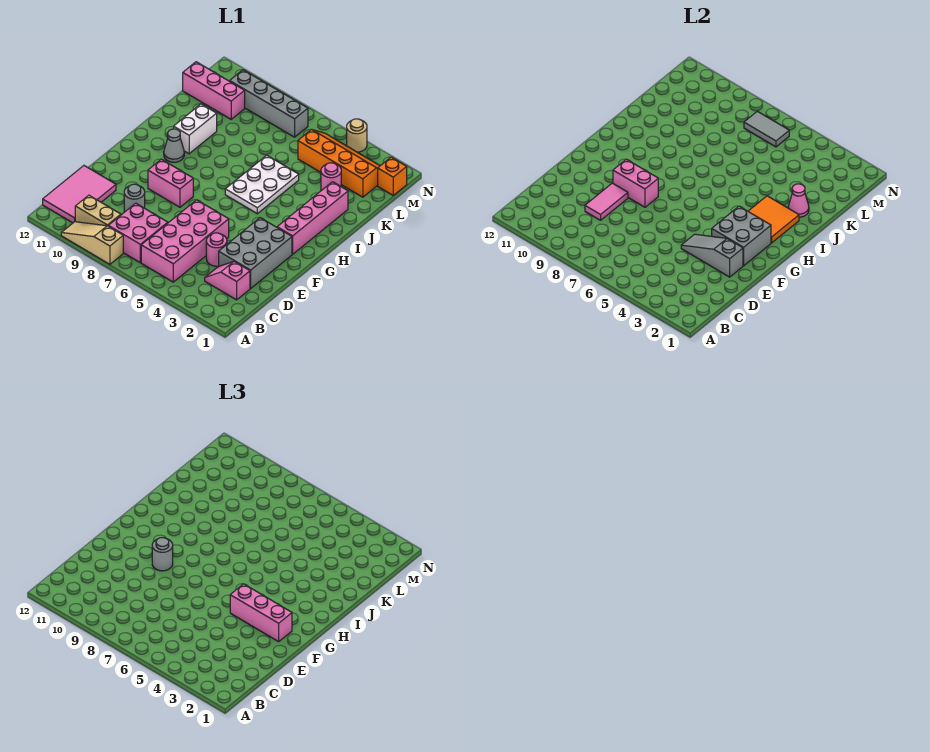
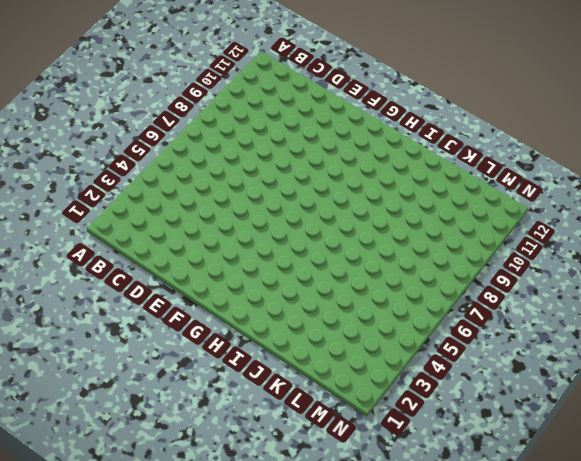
none -> tan 1x3 slope [61,222,123,264]
none -> pink 2x4 brick [141,200,229,282]
none -> pink 2x2 brick [109,203,168,263]

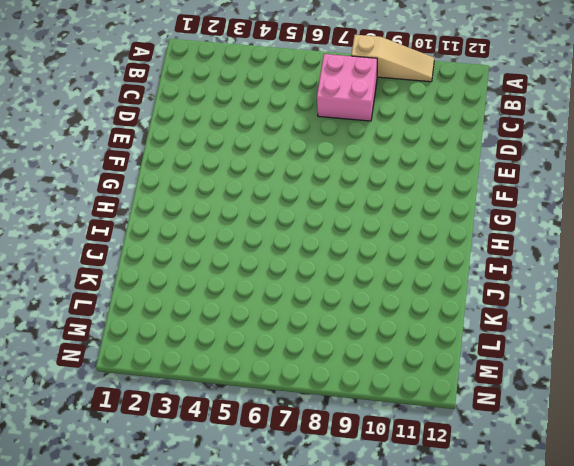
none -> pink 2x4 brick [141,200,229,282]
none -> tan 1x2 brick [75,195,121,226]
none -> pink 2x3 tile [43,166,116,223]

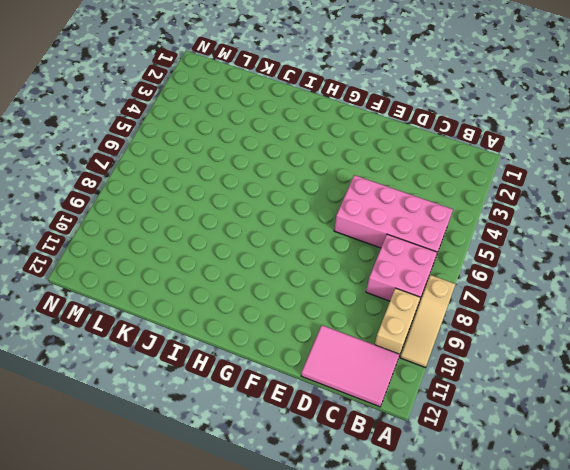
none -> pink 1x2 slope [205,262,250,300]
none -> grey 2x3 brick [219,218,292,288]
none -> pink 1x1 round brick [206,233,227,266]

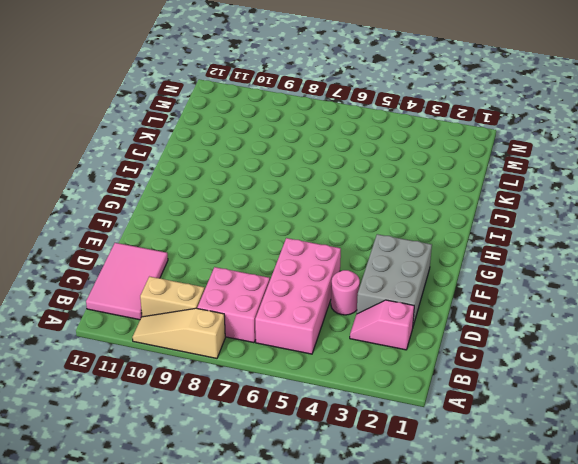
none -> grey 1x1 round brick [124,184,145,212]
none -> pink 1x2 brick [148,159,193,207]
none -> pink 1x4 brick [277,182,348,254]

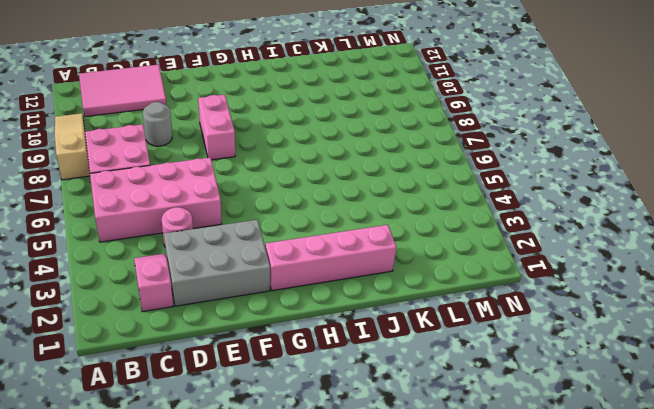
none -> tan 1x2 brick [75,195,121,226]
none -> white 2x3 plate [225,155,299,214]
none -> grey 1x1 cone [164,129,184,162]

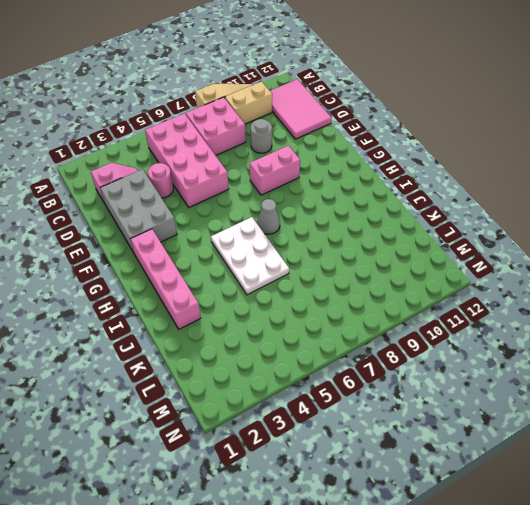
grey 1x1 cone [257,199,280,234] -> grey 1x1 cone moved to [164,129,184,162]
none -> white 1x2 brick [174,104,217,154]
none -> pink 1x1 round brick [321,163,341,191]
none -> orange 2x4 slope [298,129,380,197]

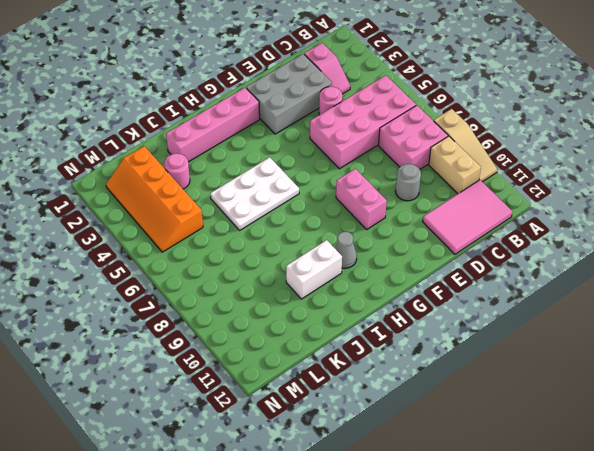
none -> pink 1x3 brick [183,62,245,119]
none -> orange 1x1 brick [378,157,407,195]
none -> grey 1x4 brick [230,70,308,137]

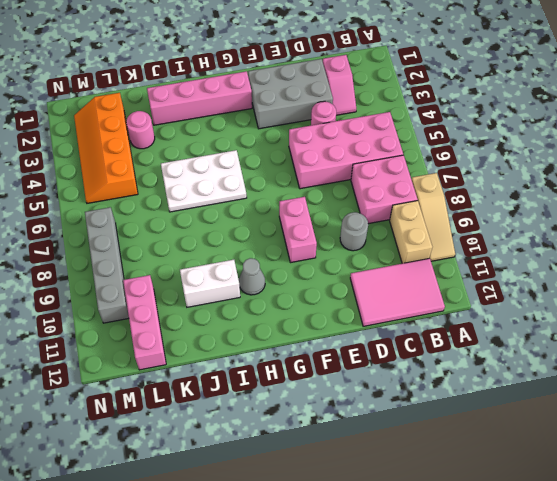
none -> orange 1x1 brick [378,157,407,195]
none -> tan 1x1 round brick [347,119,367,152]
none -> pink 1x2 tile [585,183,628,220]

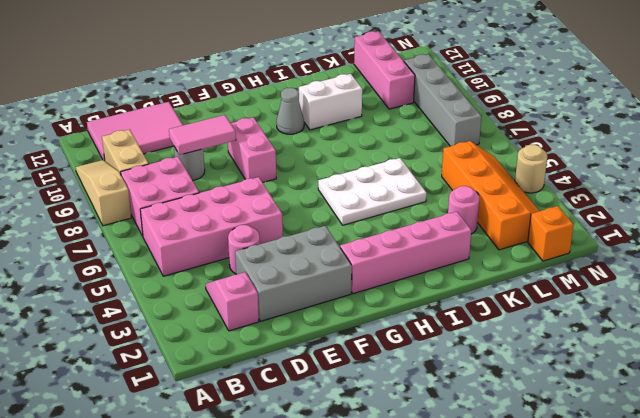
none -> grey 1x3 slope [681,234,743,277]
none -> grey 2x2 brick [712,206,771,266]
none -> pink 1x2 brick [613,159,658,207]

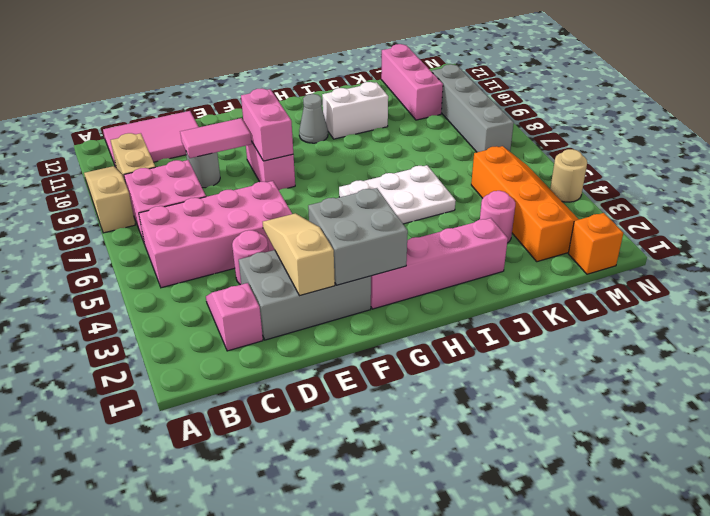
tan 1x3 slope [263,213,335,296] -> grey 1x3 slope [681,234,743,277]
none -> orange 2x2 tile [748,196,799,243]
none -> pink 1x1 cone [788,184,809,217]
none -> grey 1x2 tile [744,111,789,147]

